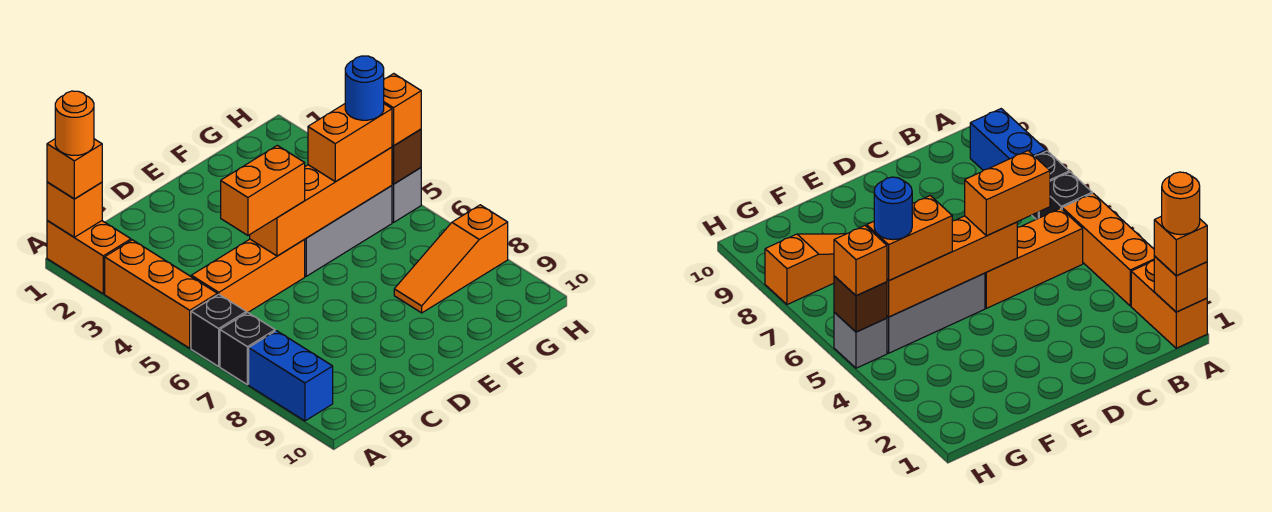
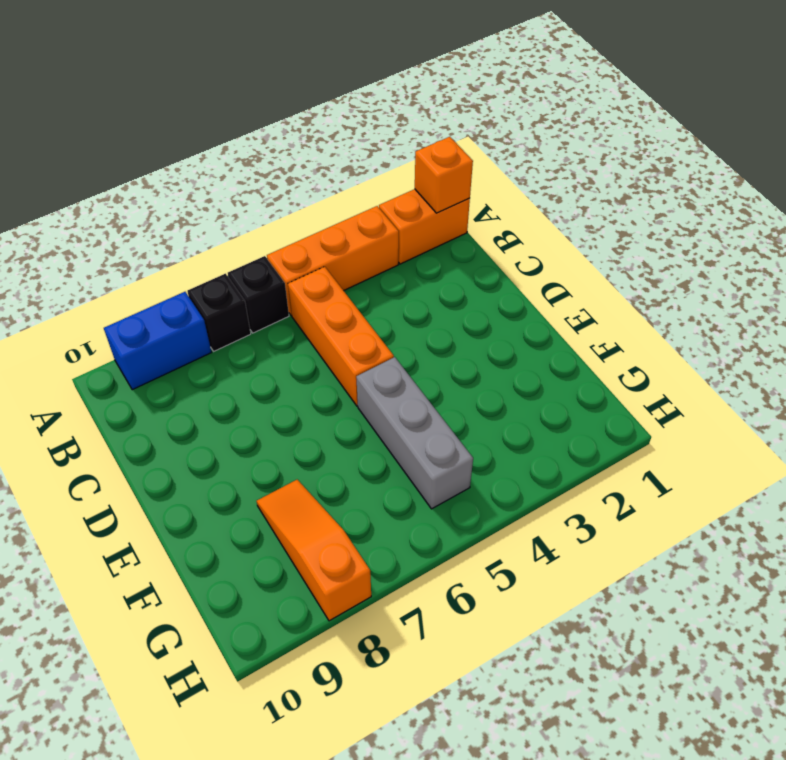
none -> grey 1x1 brick [392,168,421,222]
none -> orange 1x4 brick [250,147,392,256]
none -> brown 1x1 brick [392,129,421,184]

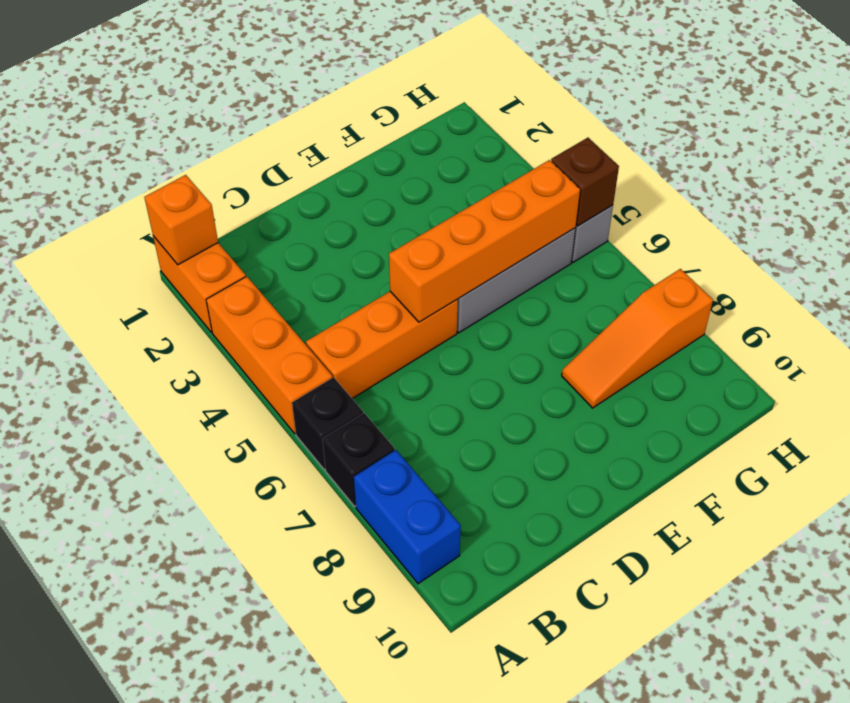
none -> orange 1x1 brick [47,139,102,199]
none -> orange 1x2 brick [221,145,305,235]
none -> orange 1x2 brick [308,104,392,181]

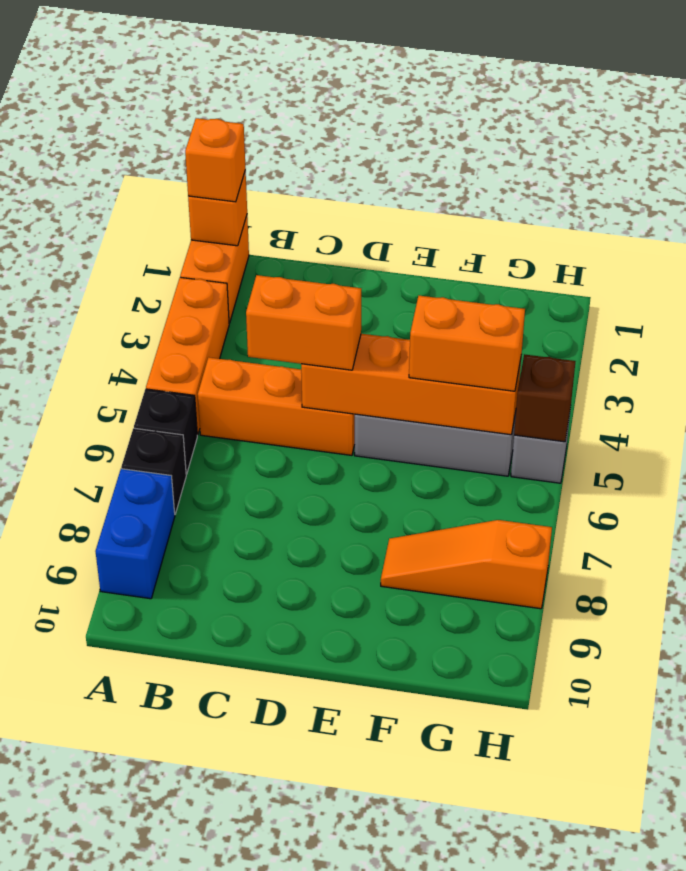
none -> orange 1x1 brick [384,74,421,146]
none -> orange 1x1 round brick [55,91,94,155]
none -> blue 1x1 round brick [345,56,384,120]

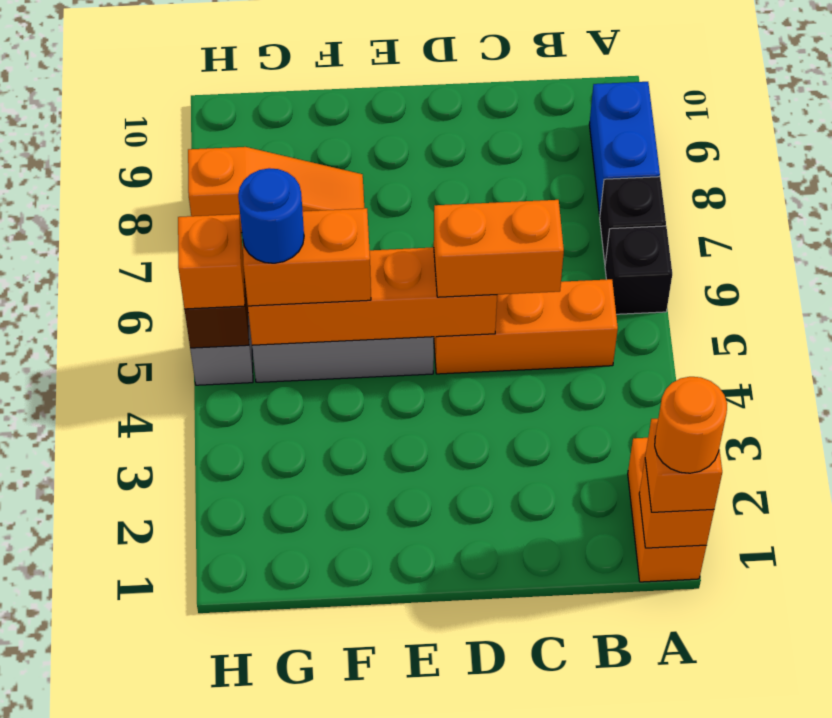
none -> orange 1x3 brick [105,240,217,348]

